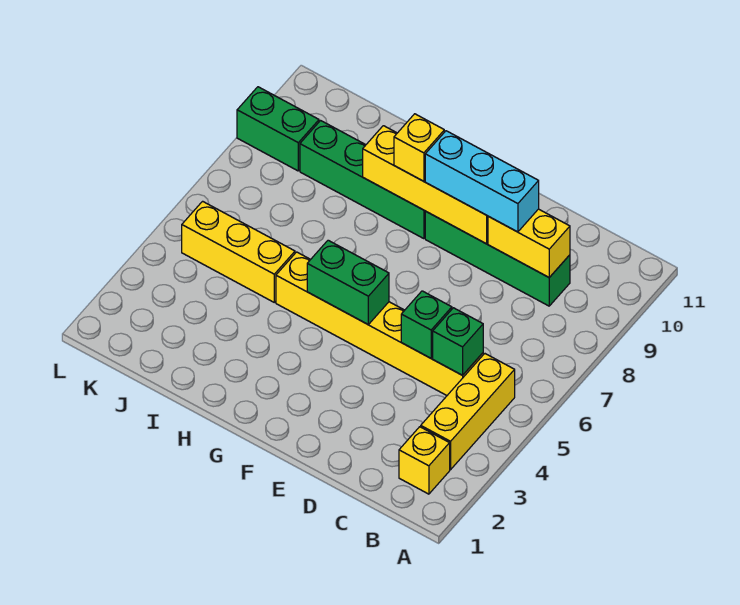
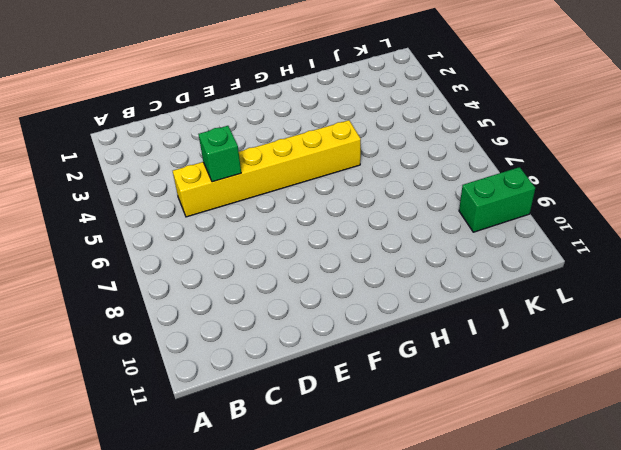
none -> yellow 1x1 brick [399,427,450,494]
none -> yellow 1x3 brick [421,354,515,470]
none -> green 1x4 brick [425,211,570,306]

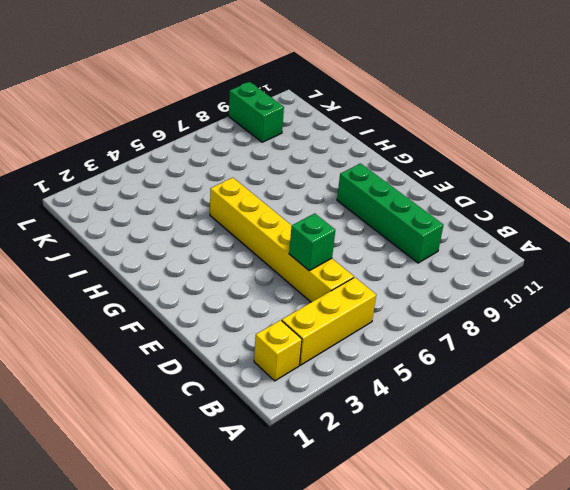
none -> green 1x4 brick [300,121,425,239]
none -> yellow 1x3 brick [182,201,295,302]
none -> green 1x1 brick [433,308,483,375]

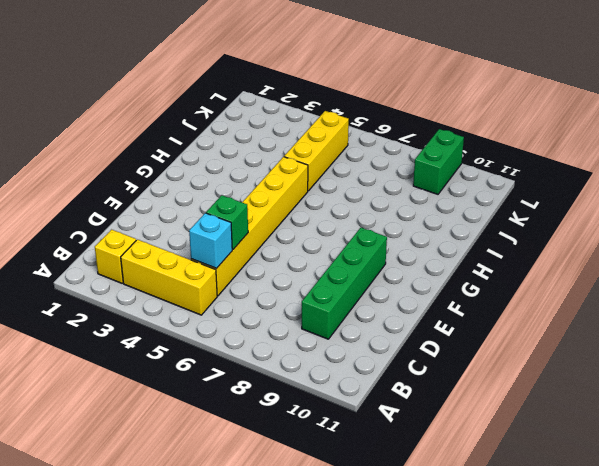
cyan 1x1 brick [189,213,232,268] -> green 1x1 brick [433,308,483,375]
none -> green 1x4 brick [300,121,425,239]
none -> yellow 1x2 brick [488,209,570,277]
none -> yellow 1x4 brick [363,126,488,244]

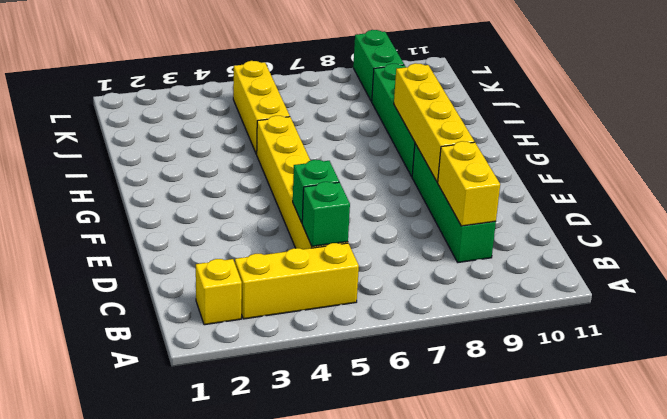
none -> green 1x2 brick [307,240,389,324]
none -> cyan 1x3 brick [425,131,539,232]
none -> yellow 1x1 brick [394,114,444,181]

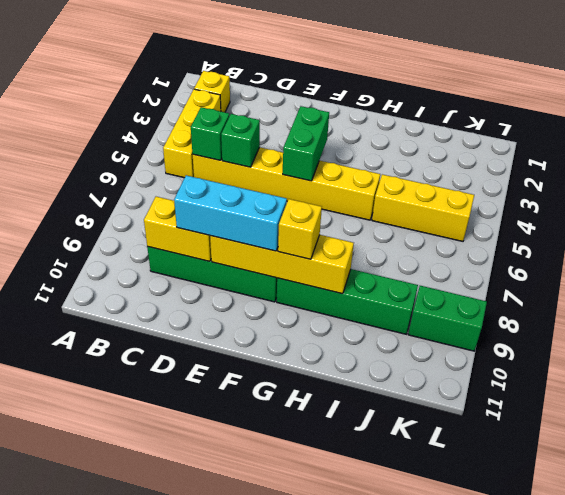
green 1x2 brick [283,106,329,181] -> green 1x2 brick turned to [307,240,389,324]

